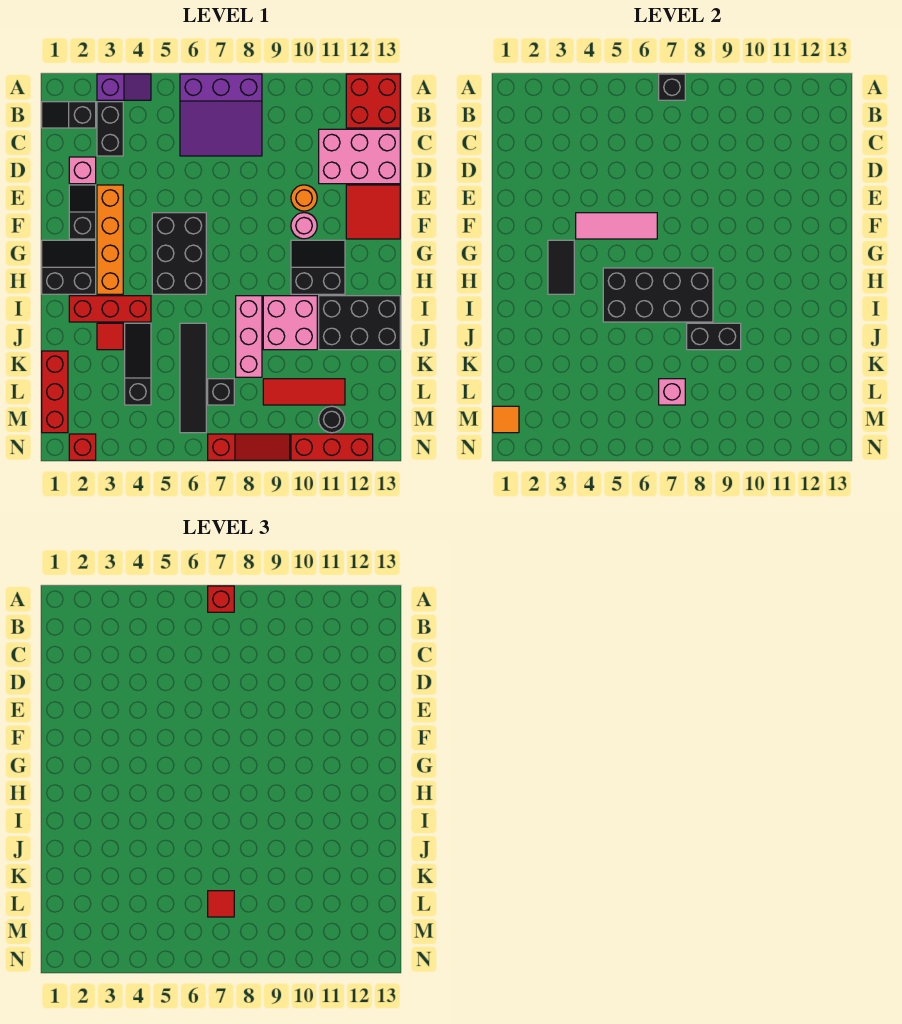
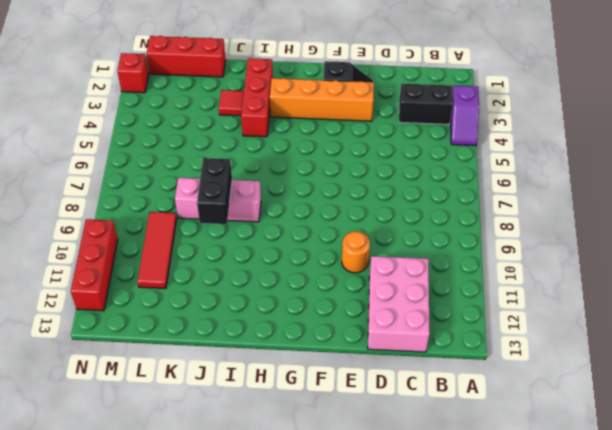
none -> purple 3x3 slope [180,74,262,156]
none -> red 2x2 brick [346,74,400,128]
none -> black 1x2 slope [42,102,96,128]
none -> pink 1x1 brick [69,157,96,184]

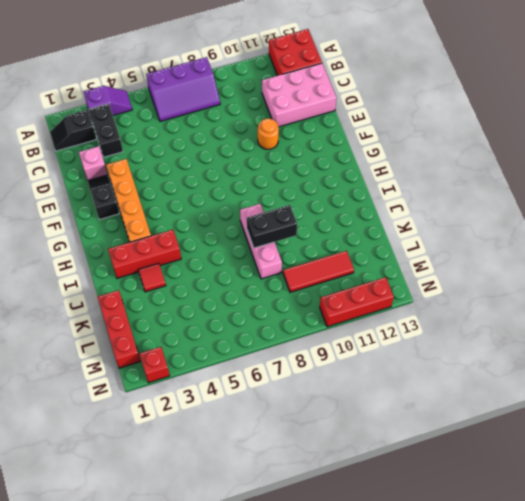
purple 2x3 slope [146,57,220,122] -> purple 3x3 slope [180,74,262,156]
none -> red 2x2 tile [346,185,400,239]
none -> black 2x3 brick [152,213,206,294]
none -> pink 1x1 round brick [291,213,317,239]
none -> black 2x2 slope [42,240,96,294]

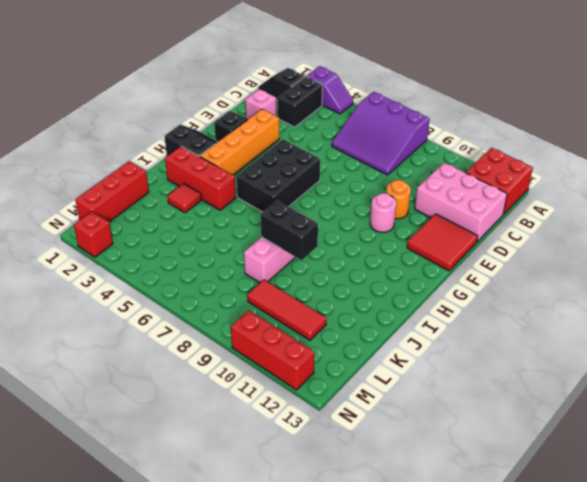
none -> black 2x2 slope [291,240,345,294]
none -> pink 2x2 brick [263,296,317,350]
none -> black 2x3 brick [319,296,400,350]
none -> black 1x3 slope [125,323,151,405]

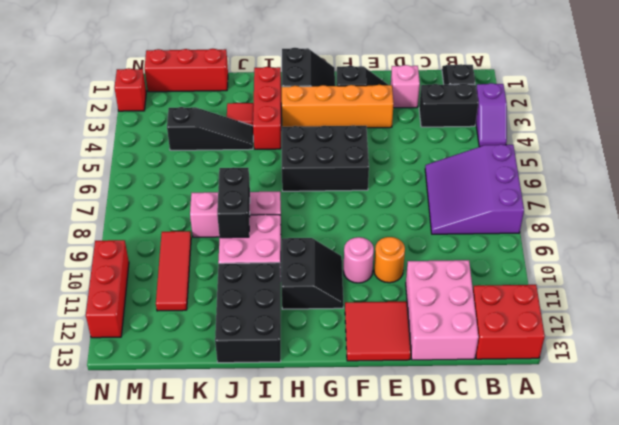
none -> black 1x4 tile [180,323,206,433]
none -> black 1x1 brick [208,379,234,405]
none -> black 1x1 round brick [319,406,345,433]
none -> red 1x3 slope [208,434,290,460]

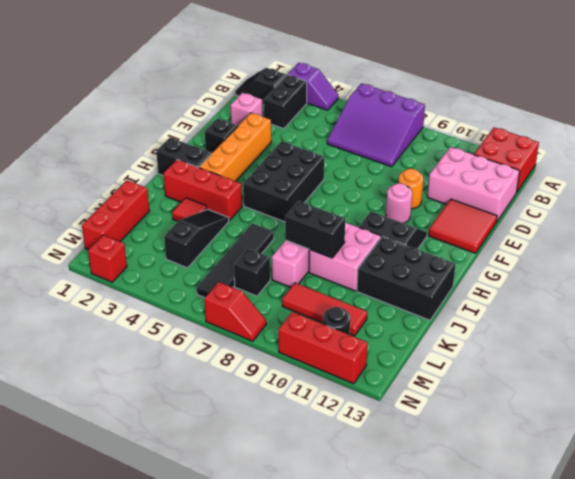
red 1x2 slope [204,282,266,341] -> red 1x3 slope [208,434,290,460]
none -> black 1x1 brick [659,74,685,100]
none -> pink 1x3 tile [576,213,657,239]
none -> black 1x2 tile [548,240,574,294]
none -> black 2x4 brick [603,268,713,322]

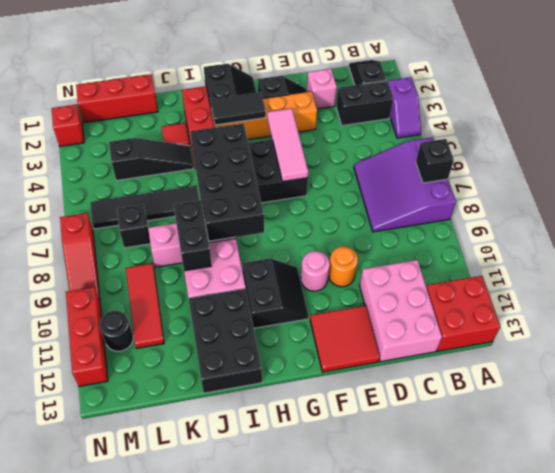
none -> pink 1x1 brick [659,379,685,405]
none -> orange 1x1 tile [493,406,519,433]
none -> red 1x1 brick [208,586,234,612]
none -> red 1x1 tile [208,891,234,917]

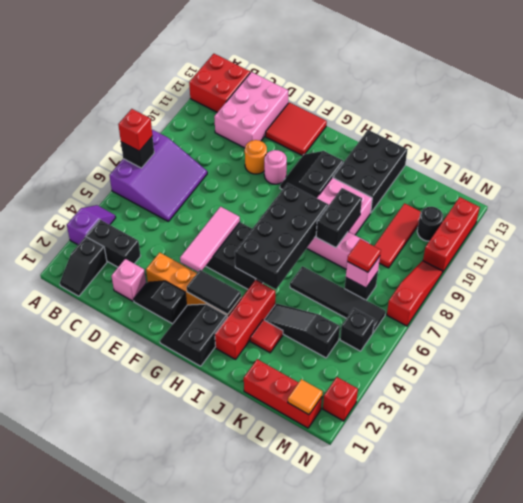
black 1x1 brick [340,308,375,351] -> none

